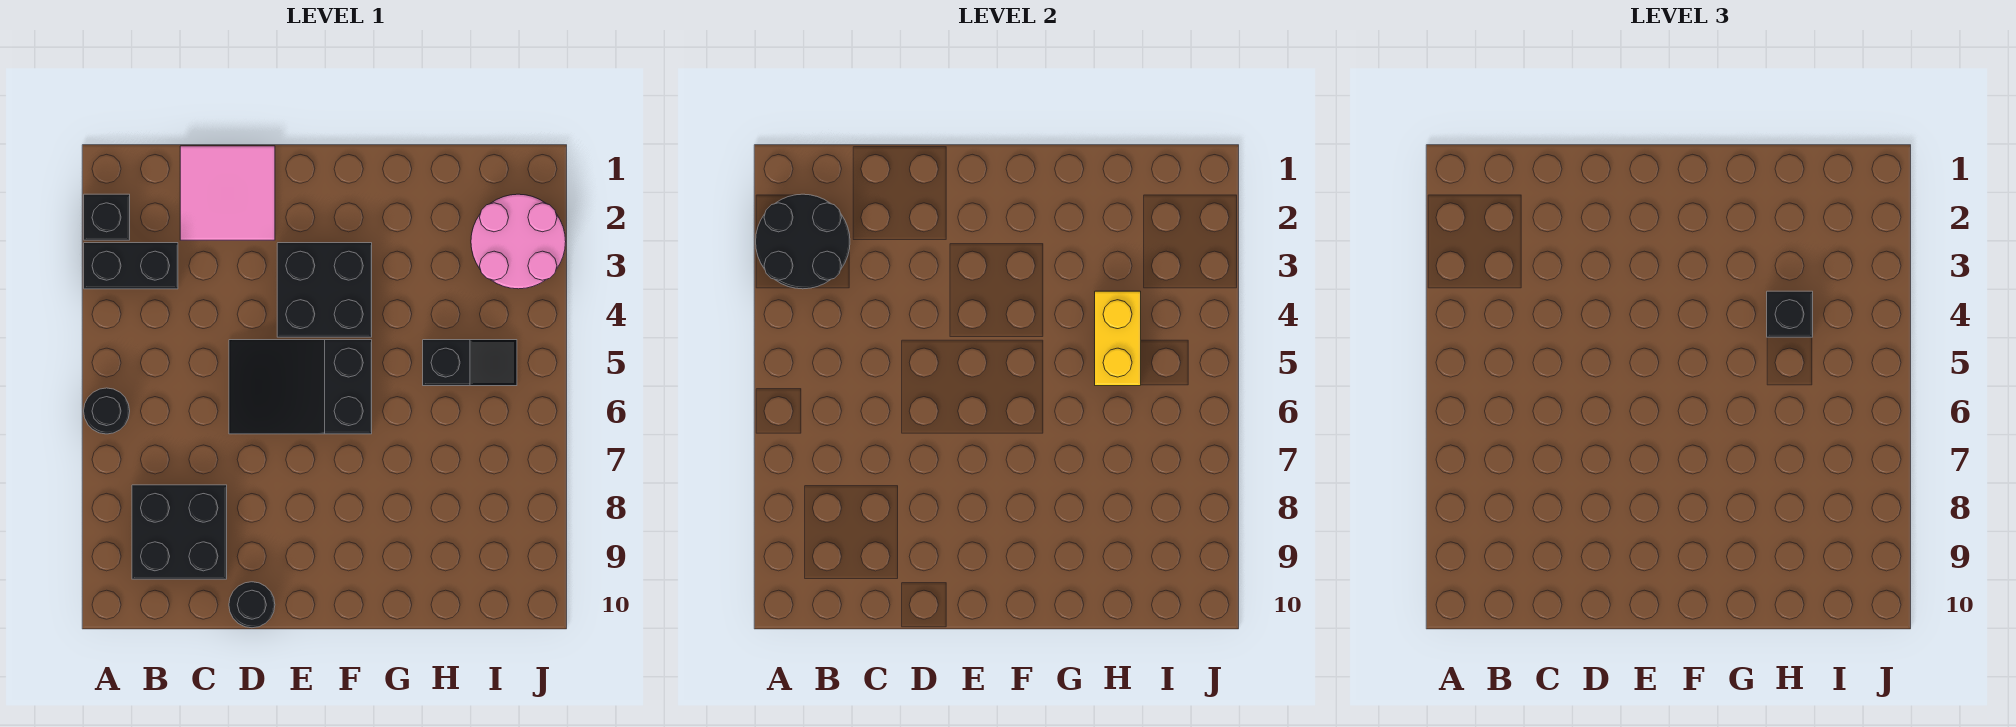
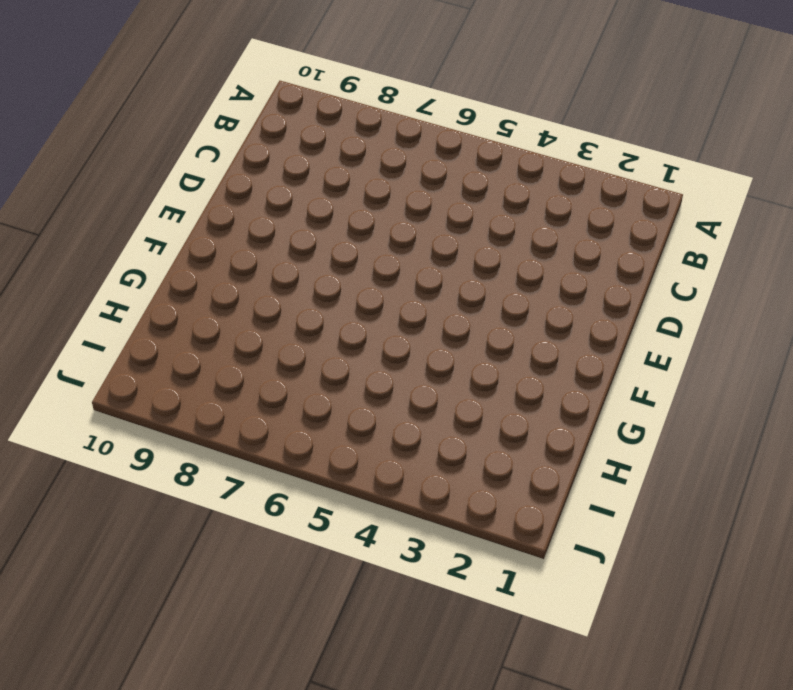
none -> black 1x1 brick [84,194,130,240]
none -> black 1x2 brick [84,243,178,289]
none -> black 1x1 round brick [84,388,130,434]

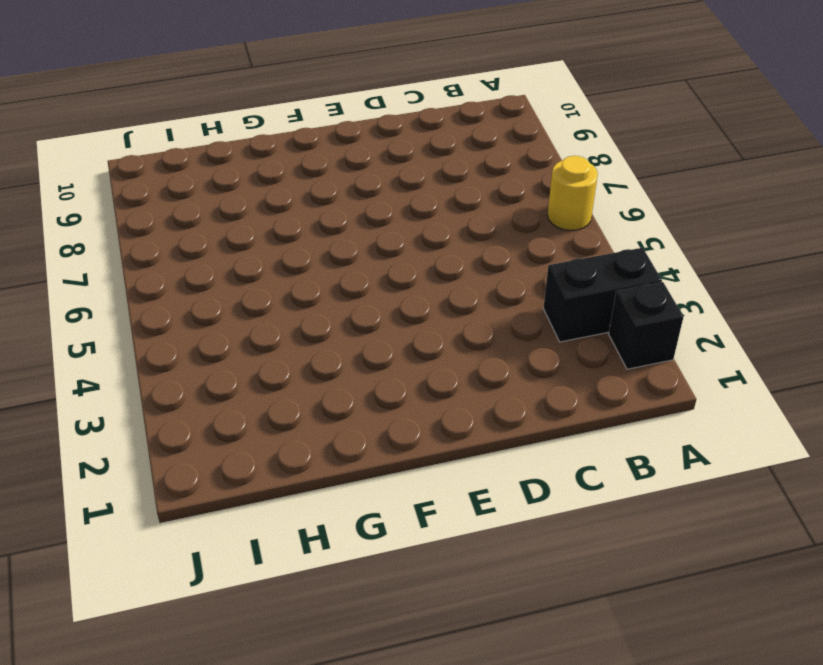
yellow 1x1 round brick [548,156,598,231] -> black 1x1 round brick [84,388,130,434]
none -> black 2x2 brick [132,485,227,579]
none -> pink 2x2 tile [180,146,275,240]
none -> black 2x3 slope [229,340,372,434]

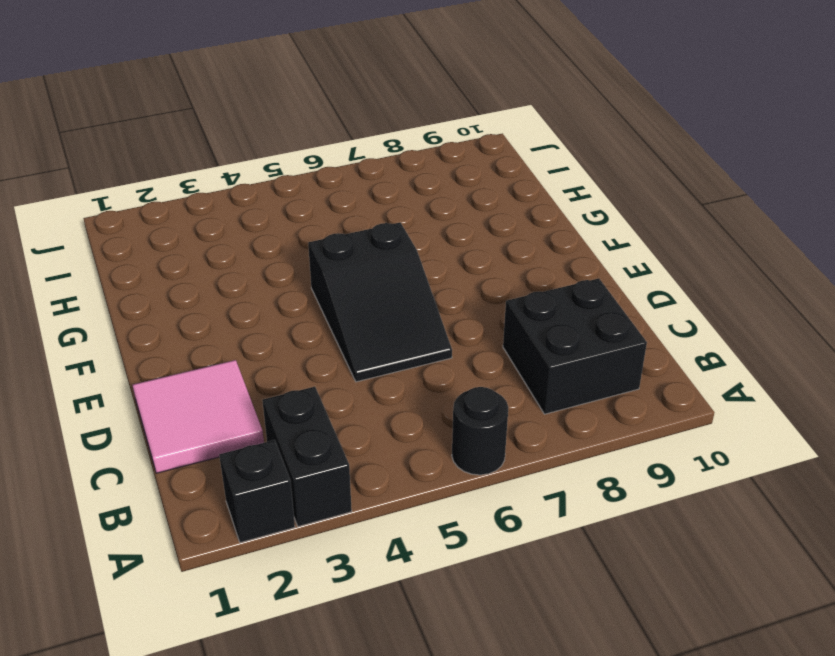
none -> black 1x1 round brick [229,582,275,628]
none -> black 2x2 brick [277,243,372,337]
none -> black 1x2 slope [423,340,517,386]

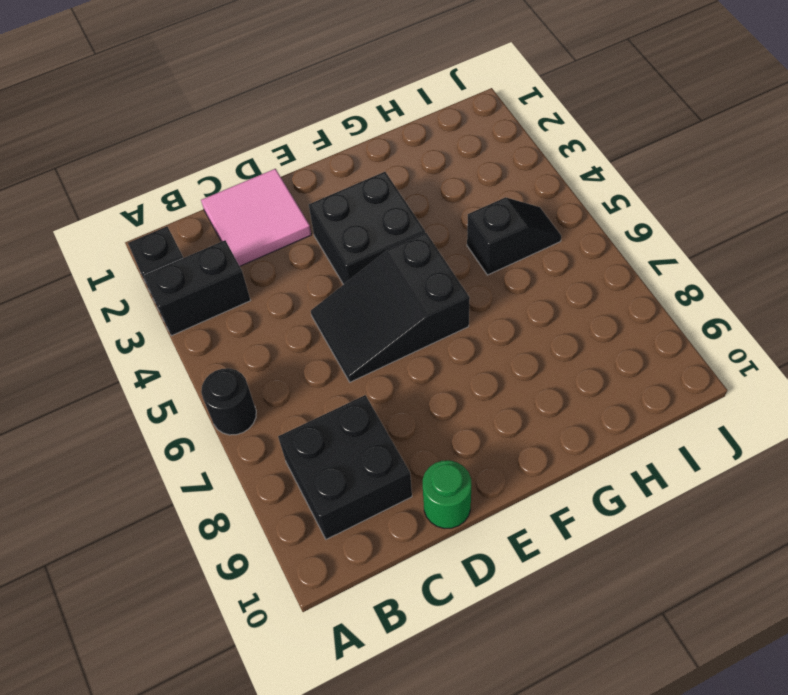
green 1x1 round brick [423,460,472,528] -> black 1x1 round brick [229,582,275,628]
none -> pink 2x2 round brick [471,194,566,289]
none -> black 2x2 round brick [756,194,850,289]
none -> yellow 1x2 brick [1095,291,1141,386]

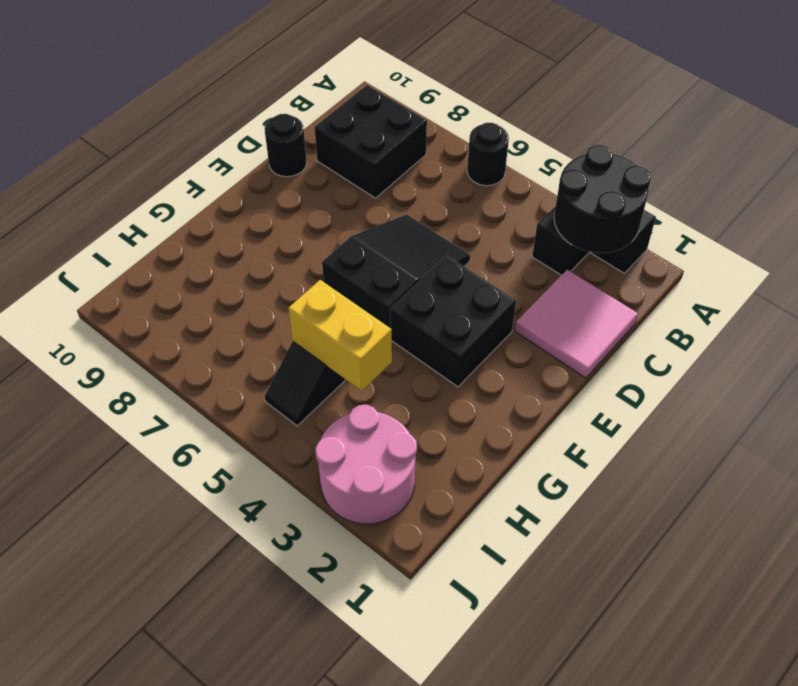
none -> black 1x1 brick [1767,291,1813,337]

